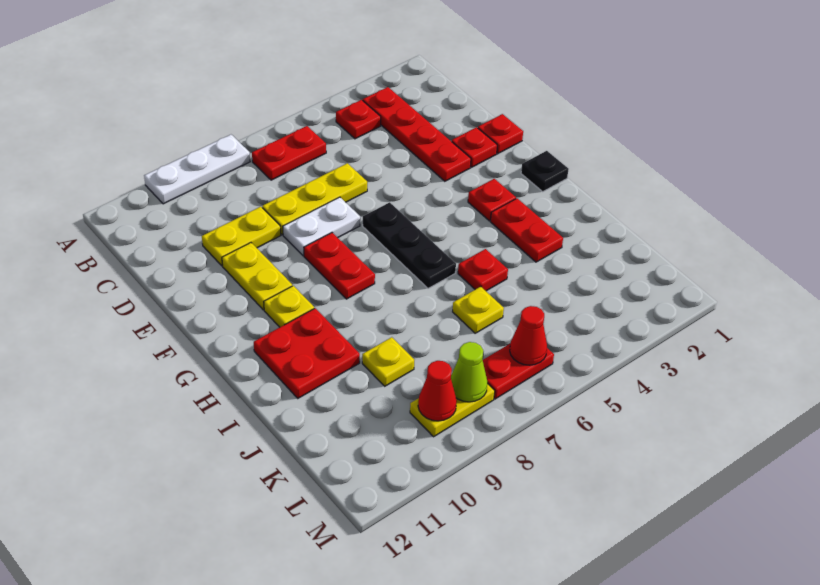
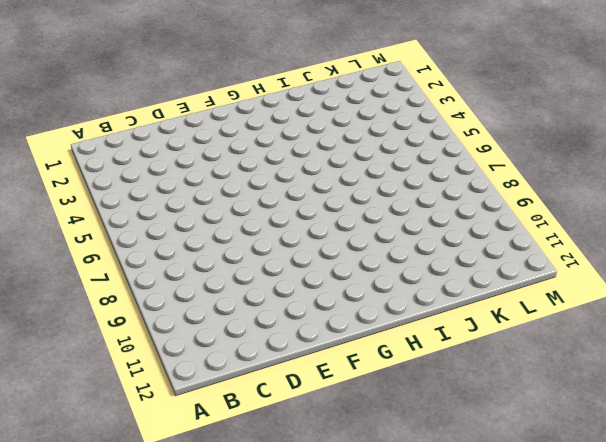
none -> white 1x3 plate [144,135,250,204]
none -> red 1x4 plate [363,87,471,181]
none -> red 1x1 plate [336,100,381,139]

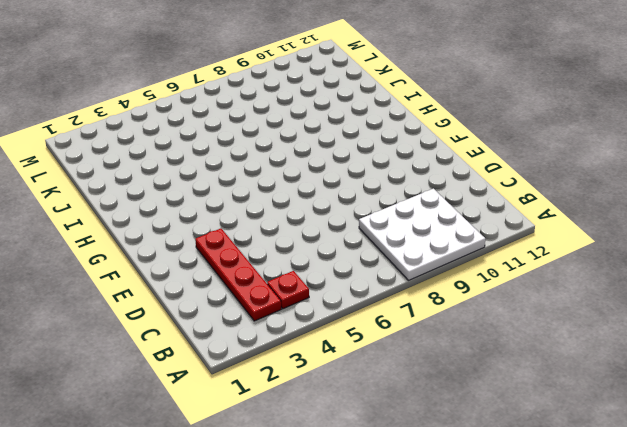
white 3x3 plate [359,189,485,280] -> white 1x3 plate [144,135,250,204]
none -> red 1x2 plate [252,126,326,180]
none -> yellow 1x3 plate [262,163,367,235]
none -> yellow 1x2 plate [202,207,281,266]

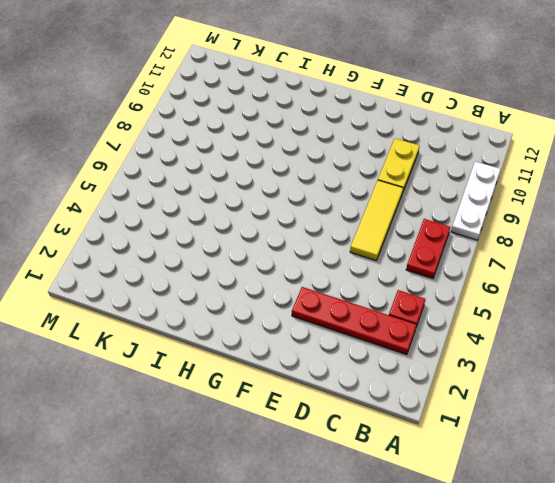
yellow 1x3 tile [350,180,403,260] -> yellow 1x3 plate [262,163,367,235]
none -> red 1x1 plate [478,114,523,154]
none -> red 1x1 plate [452,127,497,167]
none -> white 1x2 plate [283,197,360,256]

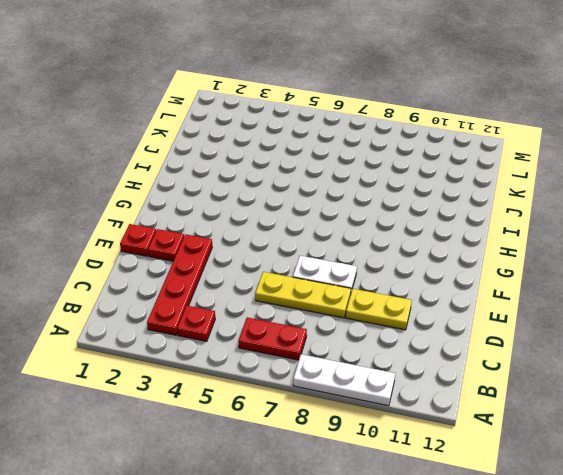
none -> yellow 1x2 plate [222,243,292,310]
none -> black 1x3 plate [363,202,456,288]
none -> red 1x2 plate [304,233,375,299]

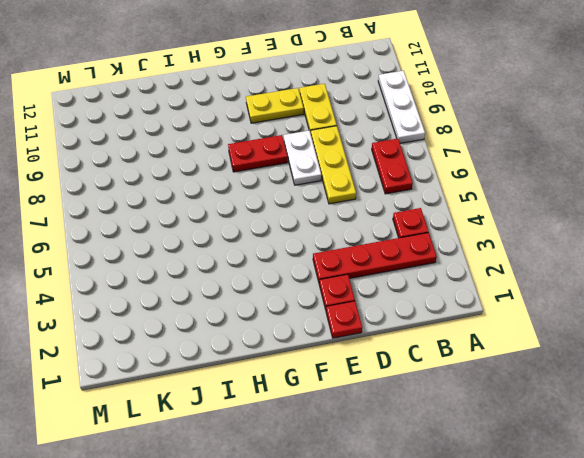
none -> black 1x3 plate [363,202,456,288]
none -> black 1x1 plate [521,151,569,192]
none -> red 1x1 plate [468,179,516,221]

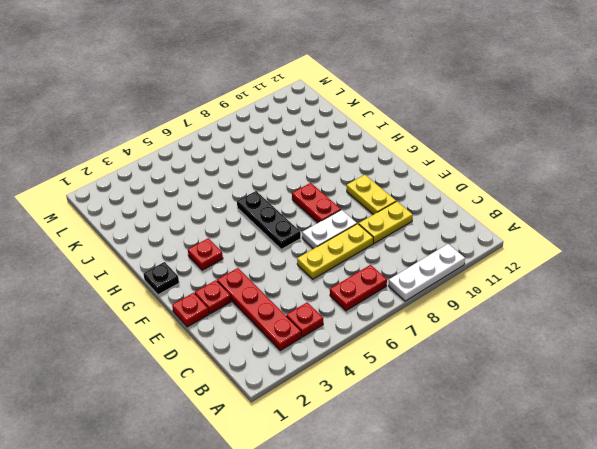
none -> yellow 1x1 plate [264,286,314,327]
none -> red 1x2 plate [490,198,563,262]
none -> red 2x2 plate [254,308,360,398]

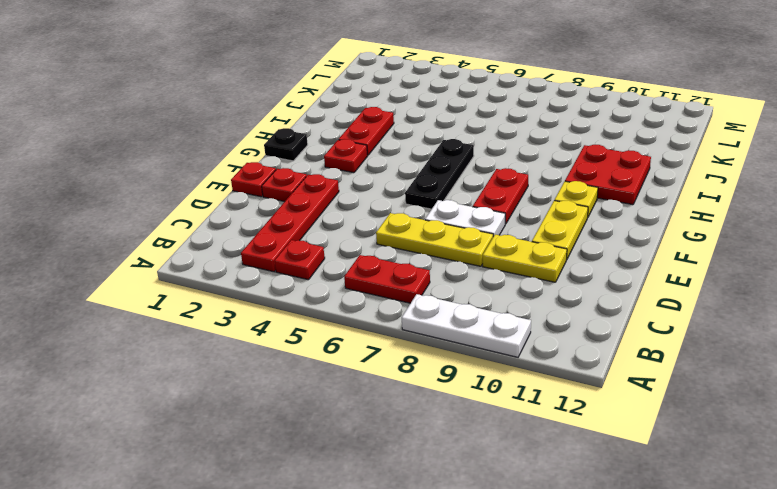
none -> red 1x1 plate [458,249,508,291]
none -> yellow 1x1 plate [453,287,504,333]
none -> yellow 1x1 plate [362,337,414,386]

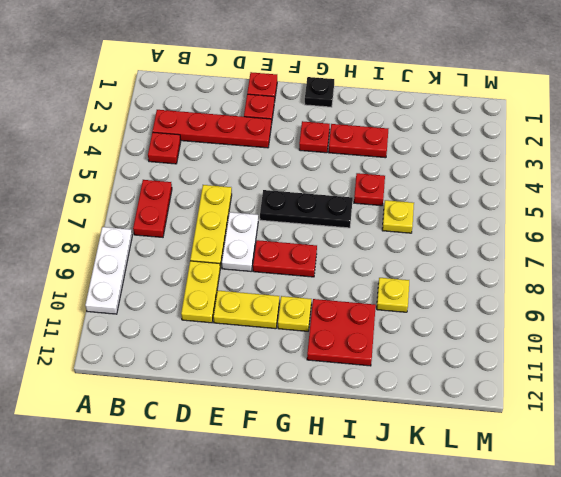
none -> red 1x2 plate [483,344,554,399]
none -> yellow 1x2 plate [410,383,495,437]
none -> red 1x1 cone [510,306,547,365]

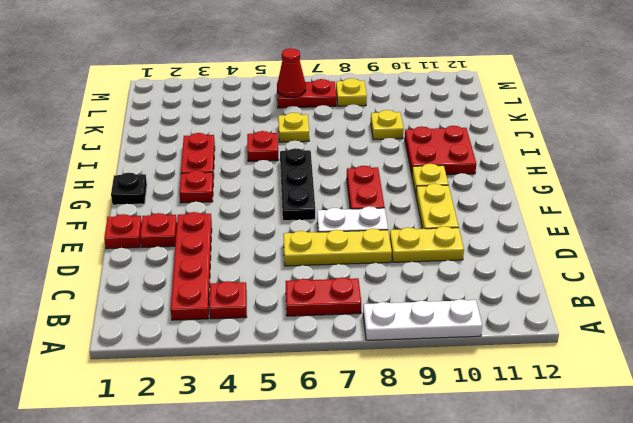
yellow 1x1 plate [336,78,367,106] -> yellow 1x2 plate [410,383,495,437]
none -> lime 1x1 cone [451,342,487,402]
none -> red 1x1 cone [418,361,457,421]

